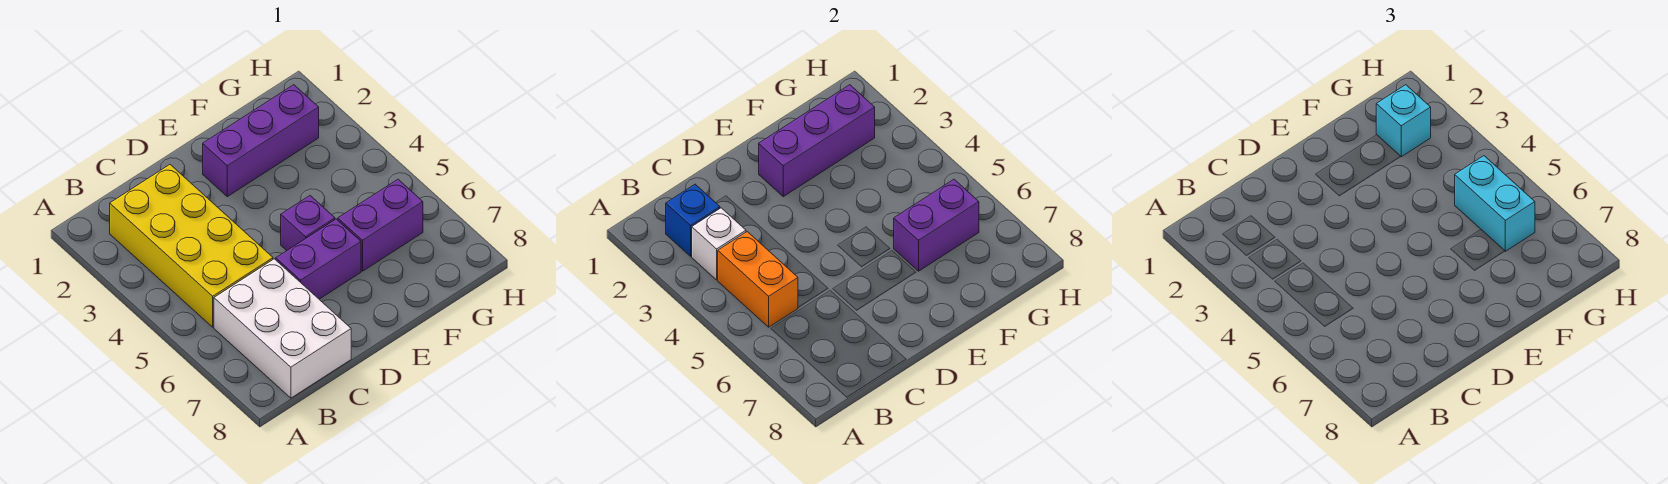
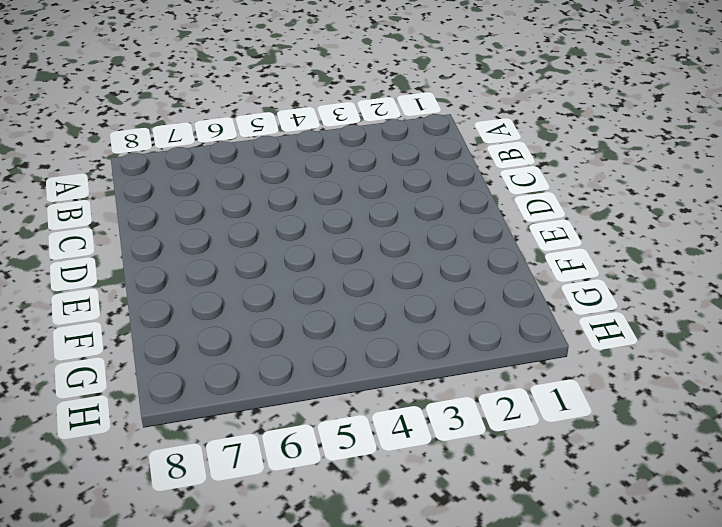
none -> yellow 2x4 brick [110,165,273,327]
none -> white 2x3 brick [214,259,351,398]
none -> purple 1x2 brick [276,219,361,299]

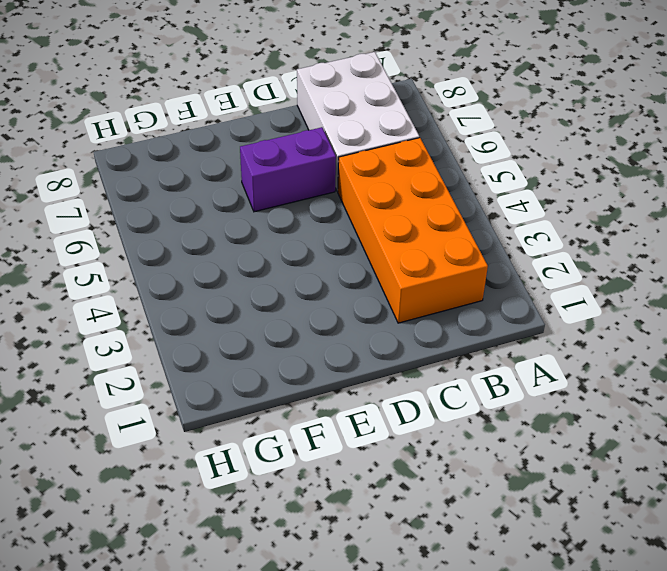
orange 2x4 brick [338,138,488,323] -> yellow 2x4 brick [110,165,273,327]
none -> purple 1x3 brick [203,85,319,197]
none -> purple 1x1 brick [281,196,335,251]
none -> purple 1x2 brick [338,179,423,271]

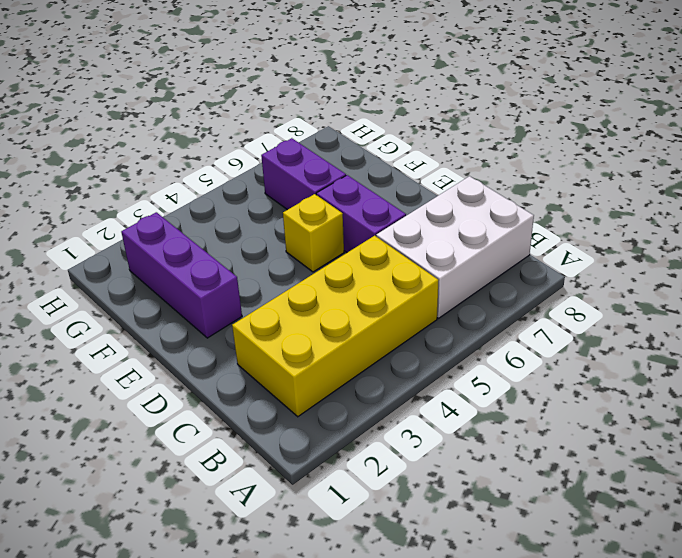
yellow 1x1 brick [283,194,344,272] -> purple 1x1 brick [281,196,335,251]
none -> blue 1x1 brick [666,184,720,256]
none -> white 1x1 brick [691,208,746,280]
none -> orange 1x2 brick [717,232,798,327]

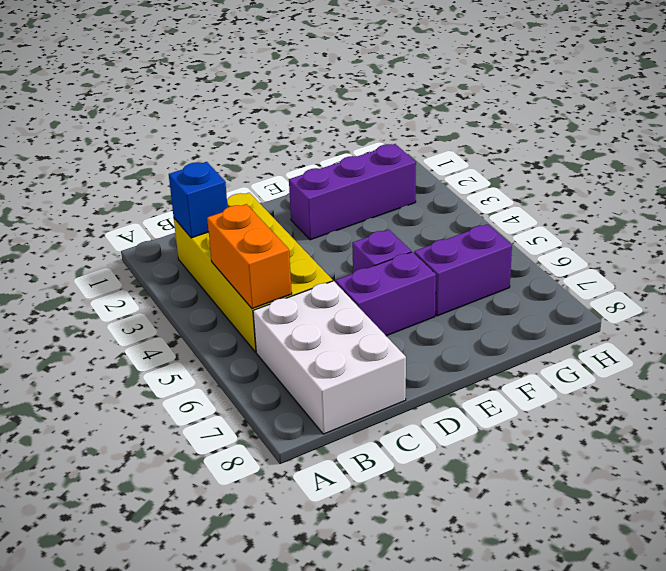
none -> white 1x1 brick [691,208,746,280]
none -> purple 1x3 brick [759,85,875,197]
none -> purple 1x2 brick [894,179,979,271]

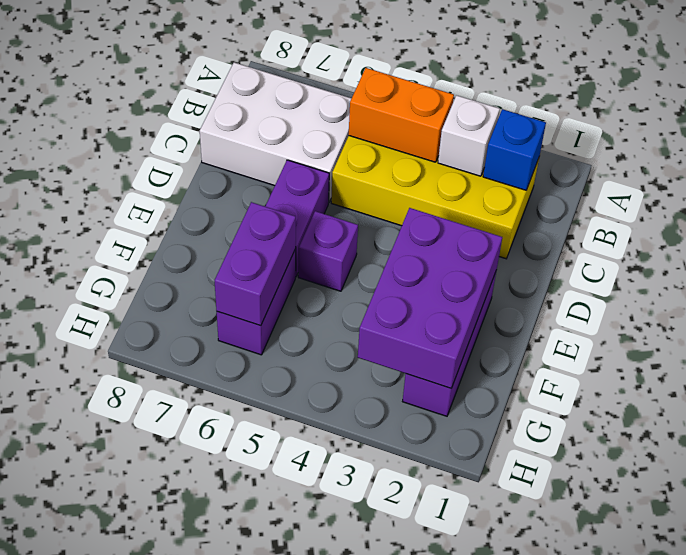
purple 2x3 brick [358,208,502,388] -> purple 1x3 brick [759,85,875,197]
none -> cyan 1x1 brick [1376,85,1431,157]
none -> cyan 1x2 brick [1455,156,1535,251]

